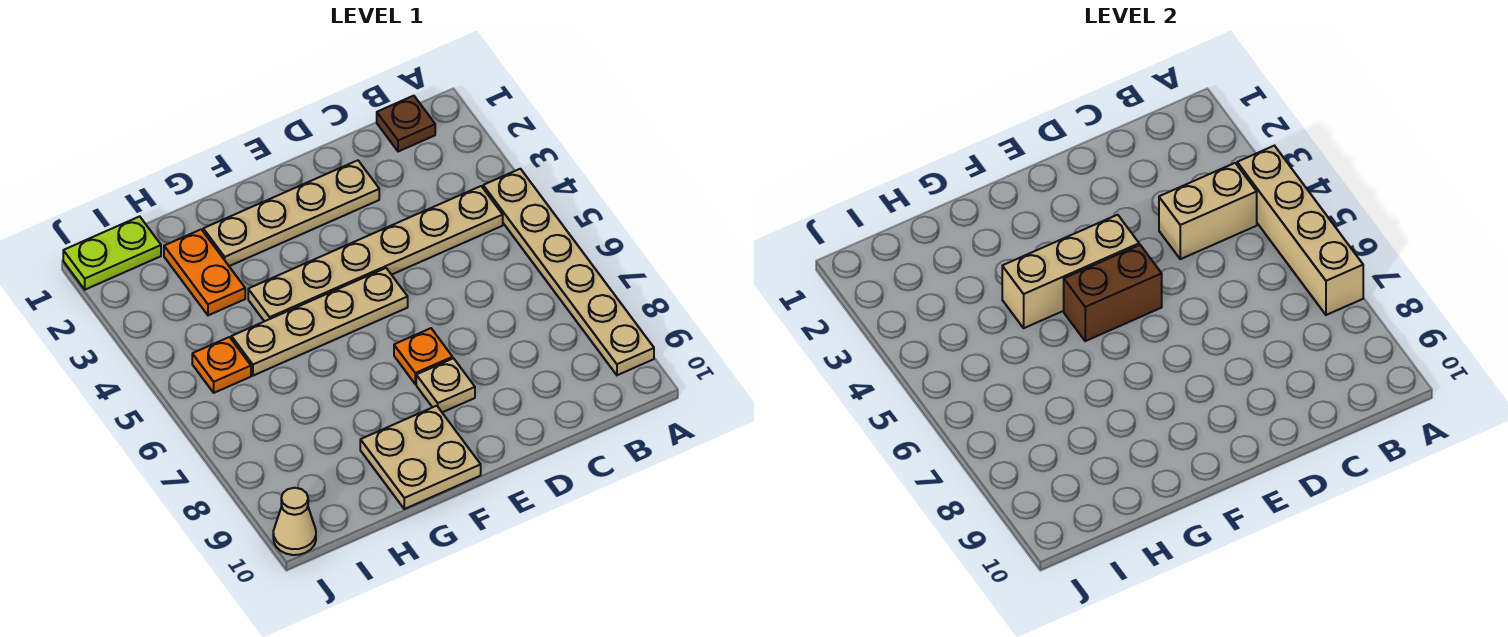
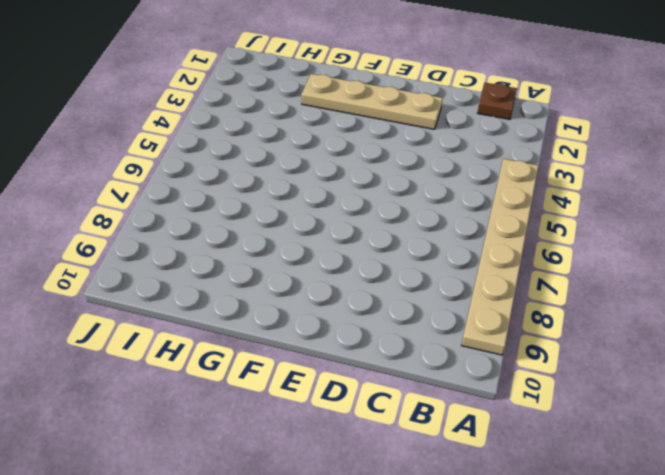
none -> tan 1x6 plate [248,186,503,321]
none -> tan 1x4 plate [231,268,408,376]
none -> orange 1x1 plate [394,328,453,384]

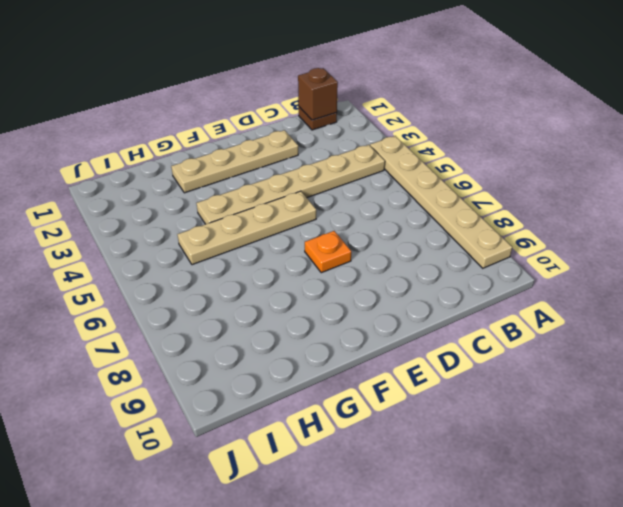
brown 1x1 brick [298,68,338,120] -> none
none -> tan 1x1 plate [416,358,475,412]
none -> tan 2x2 plate [360,406,481,509]
none -> orange 1x2 plate [164,229,245,315]

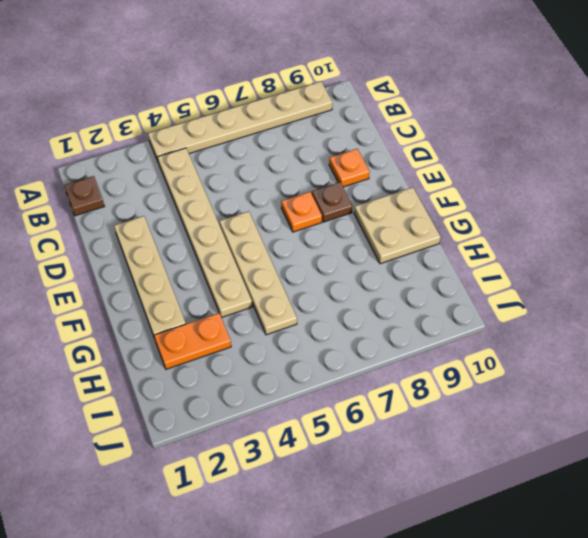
orange 1x1 plate [329,149,370,187] -> orange 1x1 plate moved to [192,337,251,393]
brown 1x1 plate [312,182,353,222] -> tan 1x1 plate [416,358,475,412]
none -> lime 1x2 plate [63,216,161,290]
none -> tan 1x1 cone [273,488,316,555]
none -> tan 1x4 brick [1237,146,1363,315]

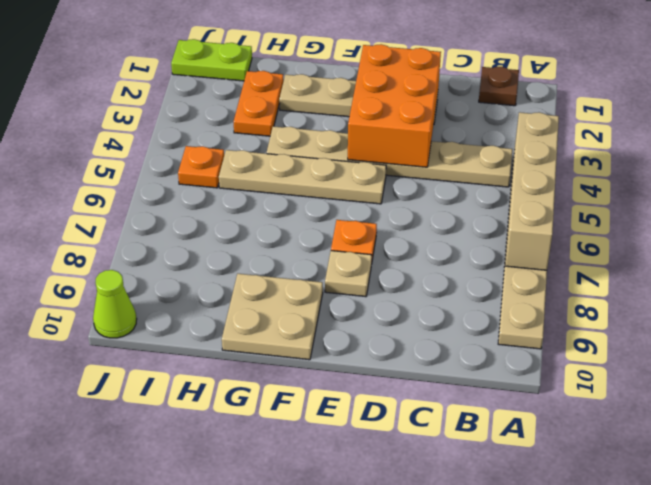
orange 2x3 brick [348,44,441,167] -> tan 1x3 brick [1002,215,1139,328]
lime 1x1 cone [93,270,137,338] -> tan 1x1 cone [273,488,316,555]
none -> tan 1x2 brick [1159,163,1257,259]
none -> brown 1x2 brick [1064,245,1162,341]

